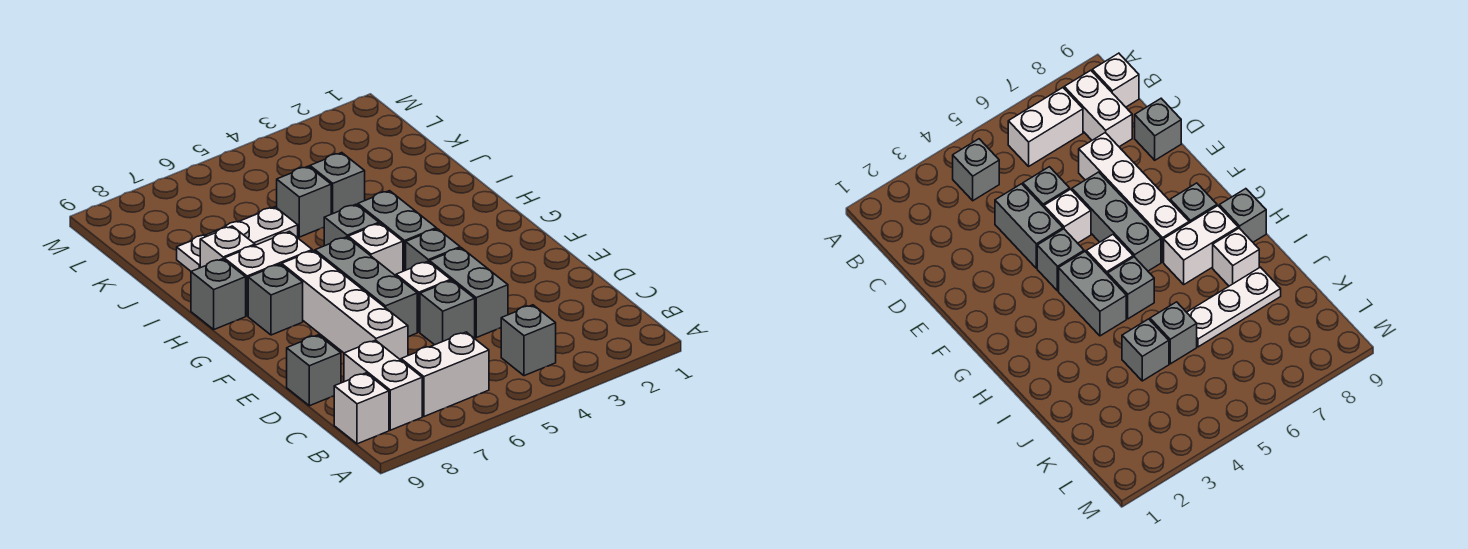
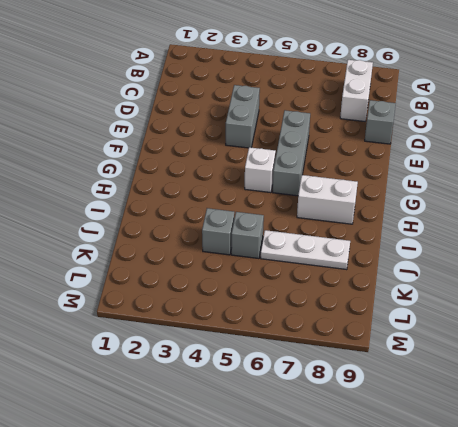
none -> grey 1x1 brick [501,305,556,376]
none -> white 1x2 brick [401,332,489,416]
none -> white 1x1 brick [334,373,389,444]

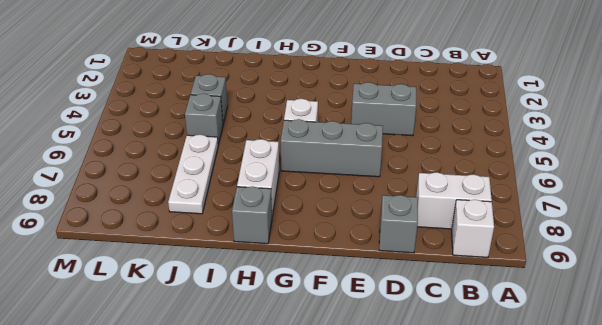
none -> grey 1x1 brick [501,305,556,376]
none -> white 1x2 brick [401,332,489,416]
none -> grey 1x1 brick [420,280,475,345]

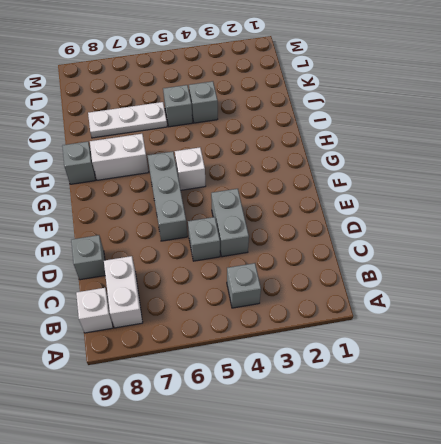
none -> white 1x2 brick [401,332,489,416]
none -> white 1x4 brick [282,251,408,360]
none -> white 1x1 brick [396,261,451,332]

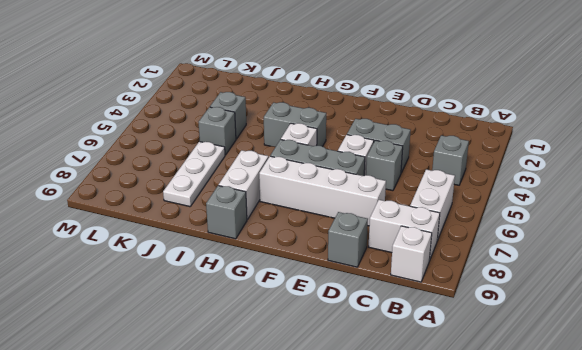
none -> grey 1x1 brick [406,229,460,270]
none -> grey 1x1 brick [248,264,303,335]
none -> grey 1x1 brick [324,204,379,246]

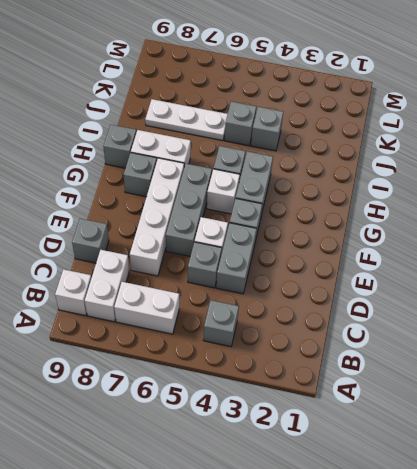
none -> white 1x1 brick [200,226,255,268]

